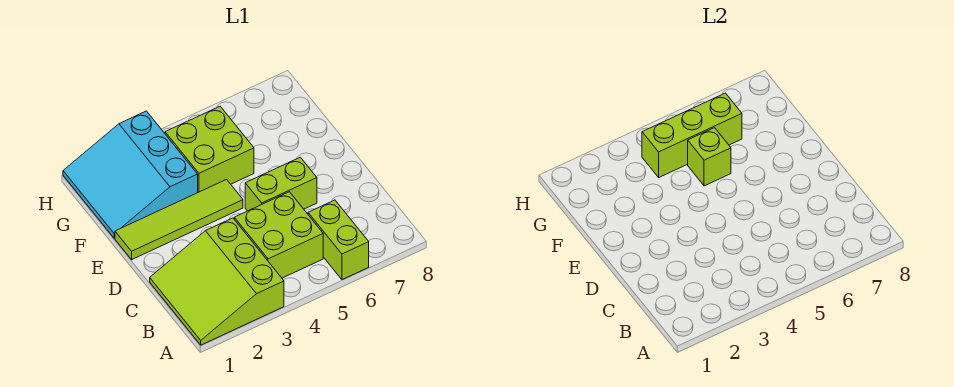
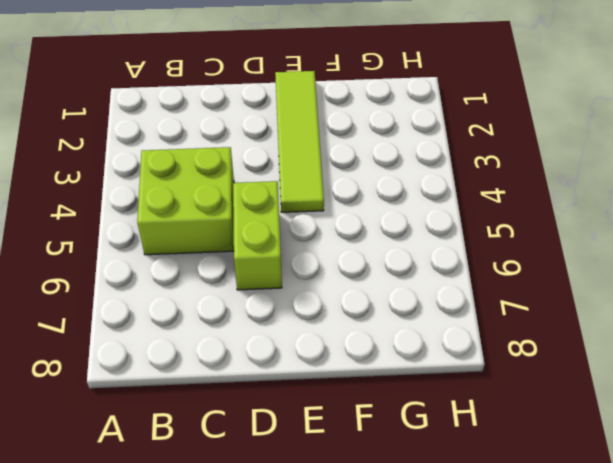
none -> lime 3x3 slope [150,218,284,345]
none -> lime 1x2 brick [308,200,369,280]

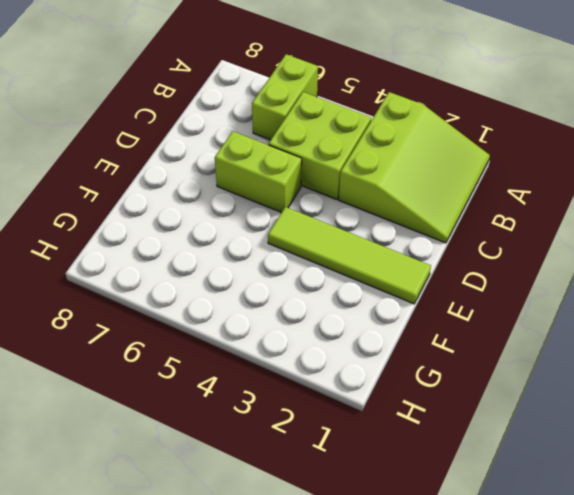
none -> cyan 3x3 slope [63,111,198,238]
none -> lime 2x2 brick [165,107,254,192]

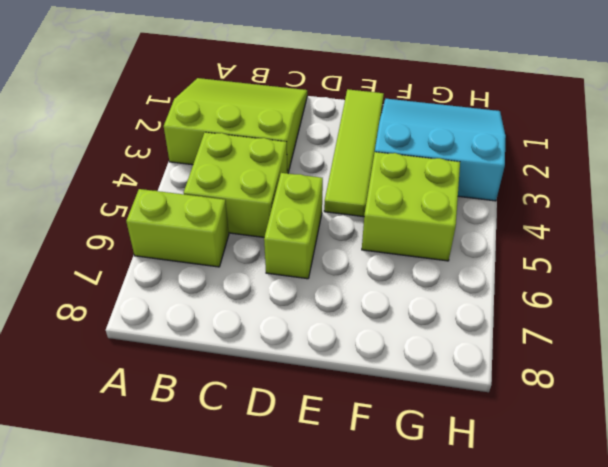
none -> lime 1x1 brick [688,128,731,186]
none -> lime 1x3 brick [642,93,742,177]

